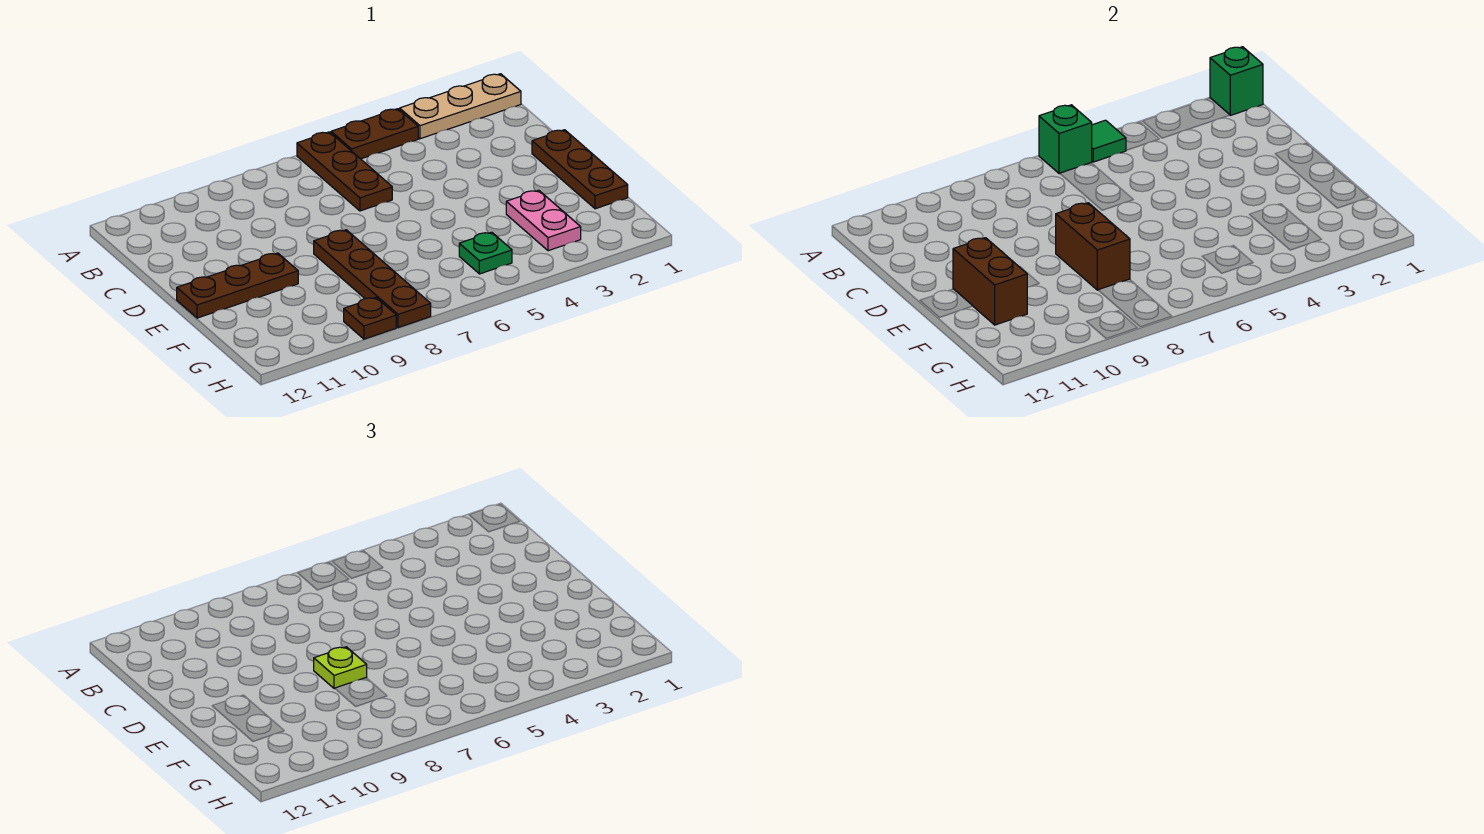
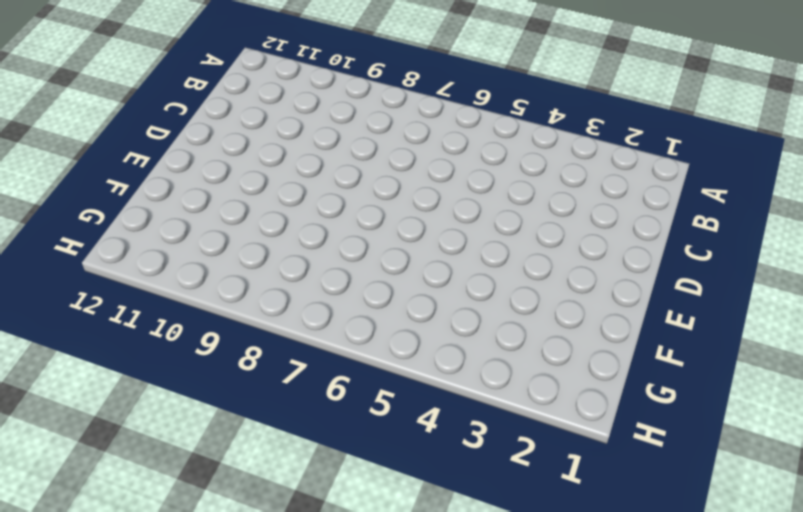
none -> tan 1x3 plate [400,74,521,139]
none -> brown 1x2 plate [331,109,418,159]
none -> brown 1x3 plate [297,132,392,211]

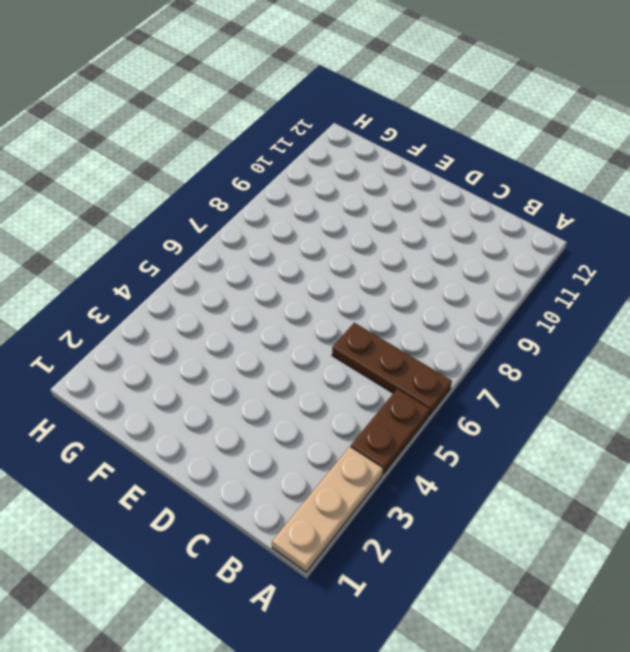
none -> brown 1x3 plate [532,130,628,209]
none -> brown 1x4 plate [314,230,431,328]
none -> brown 1x3 plate [177,253,298,318]

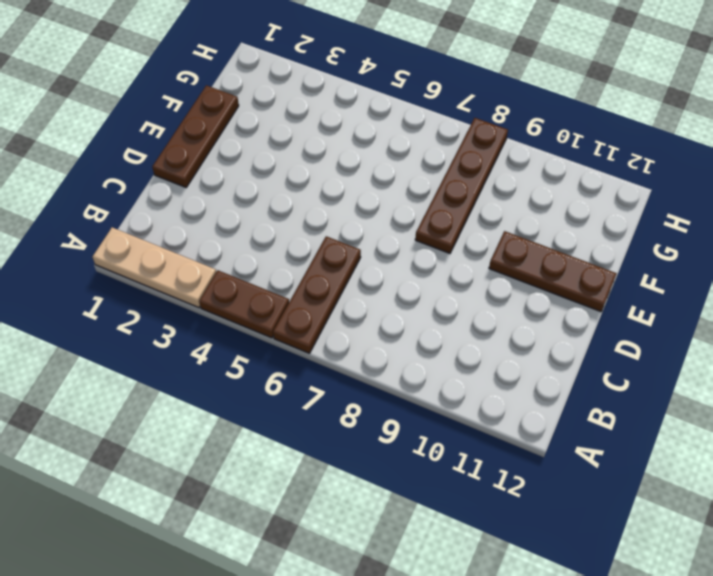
none -> pink 1x2 plate [506,190,581,251]
none -> green 1x1 plate [459,232,512,274]
none -> brown 1x1 plate [344,298,396,339]

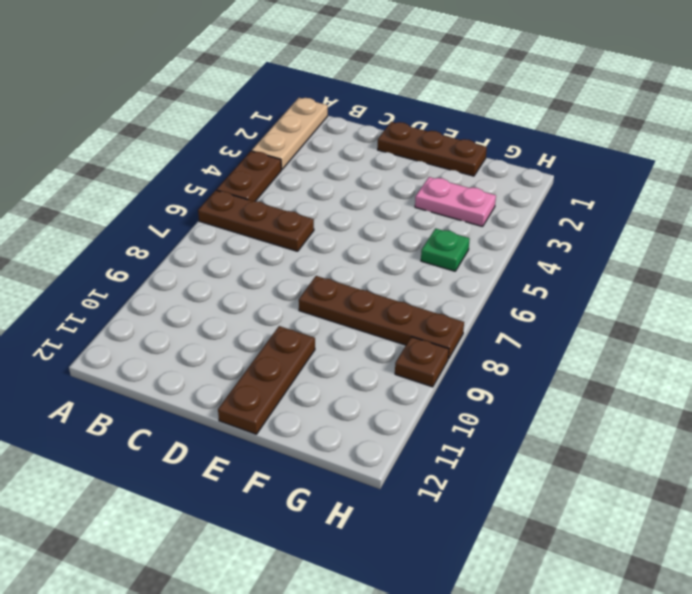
none -> green 1x1 brick [1210,47,1263,115]
none -> green 1x1 tile [1092,120,1126,162]
none -> green 1x1 brick [1039,105,1092,174]

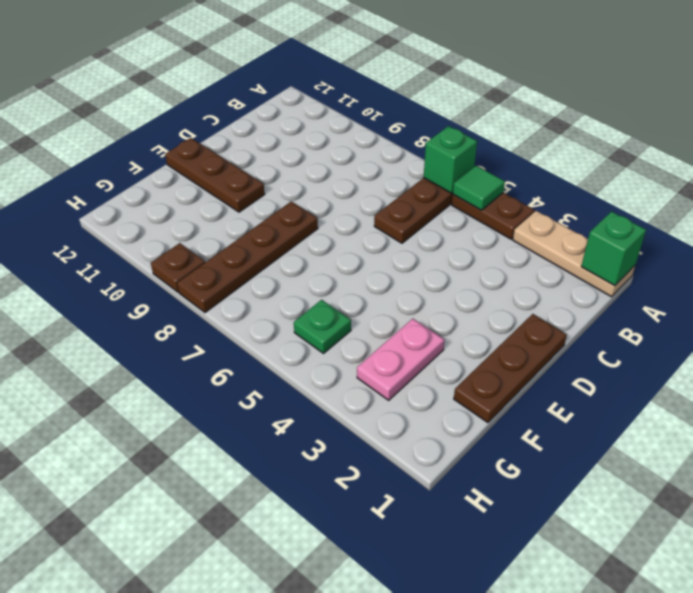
none -> brown 1x2 brick [1056,203,1130,290]
none -> brown 1x2 brick [953,238,1027,325]
none -> lime 1x1 plate [314,647,367,689]

